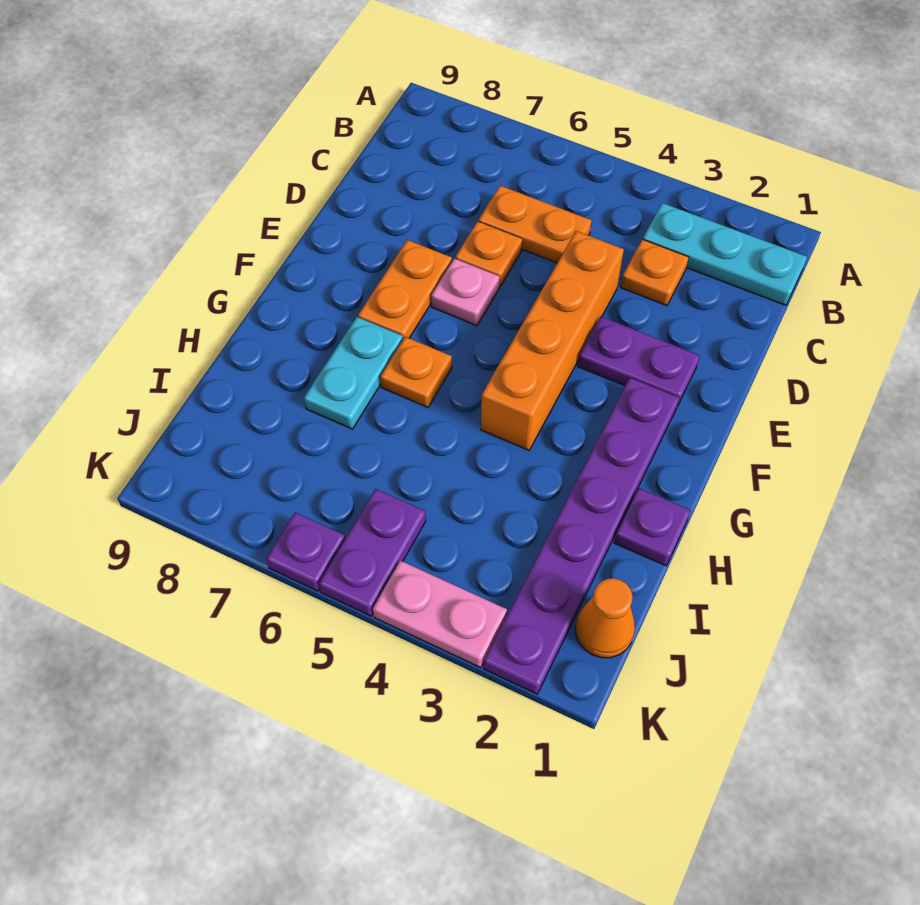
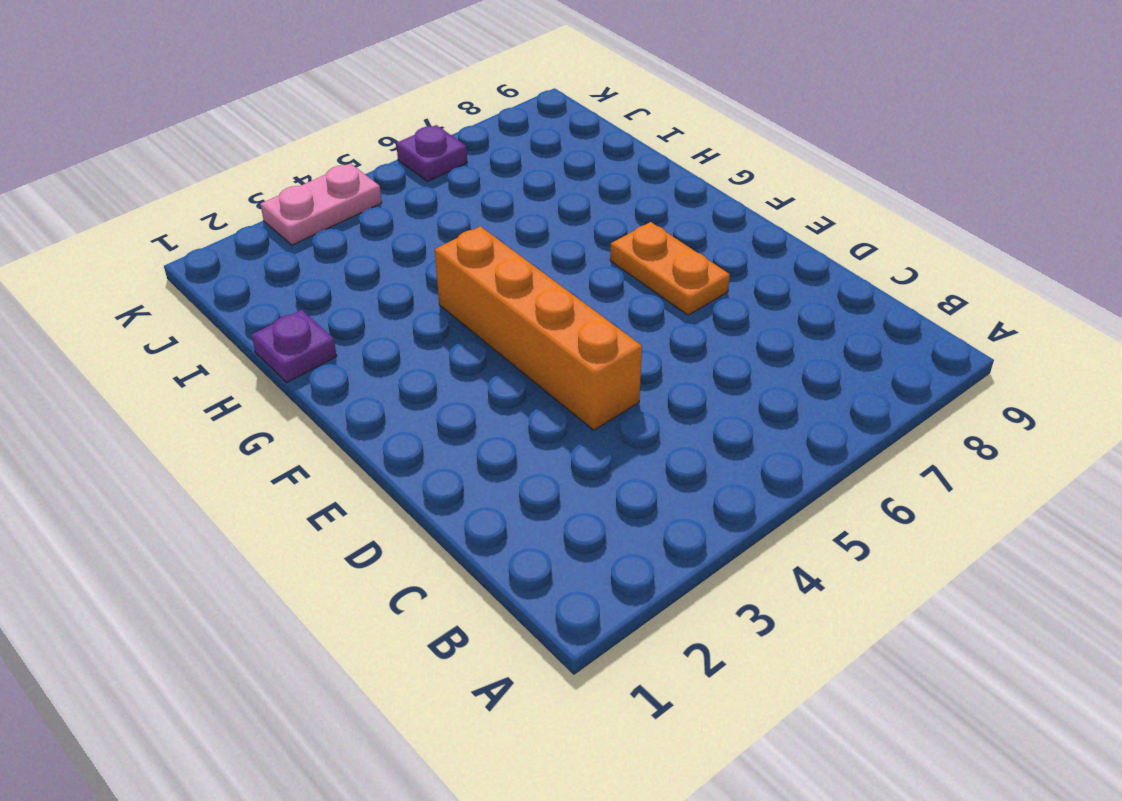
none -> cyan 1x3 plate [643,203,807,305]
none -> orange 1x1 plate [621,239,689,306]
none -> orange 1x2 plate [479,186,592,263]

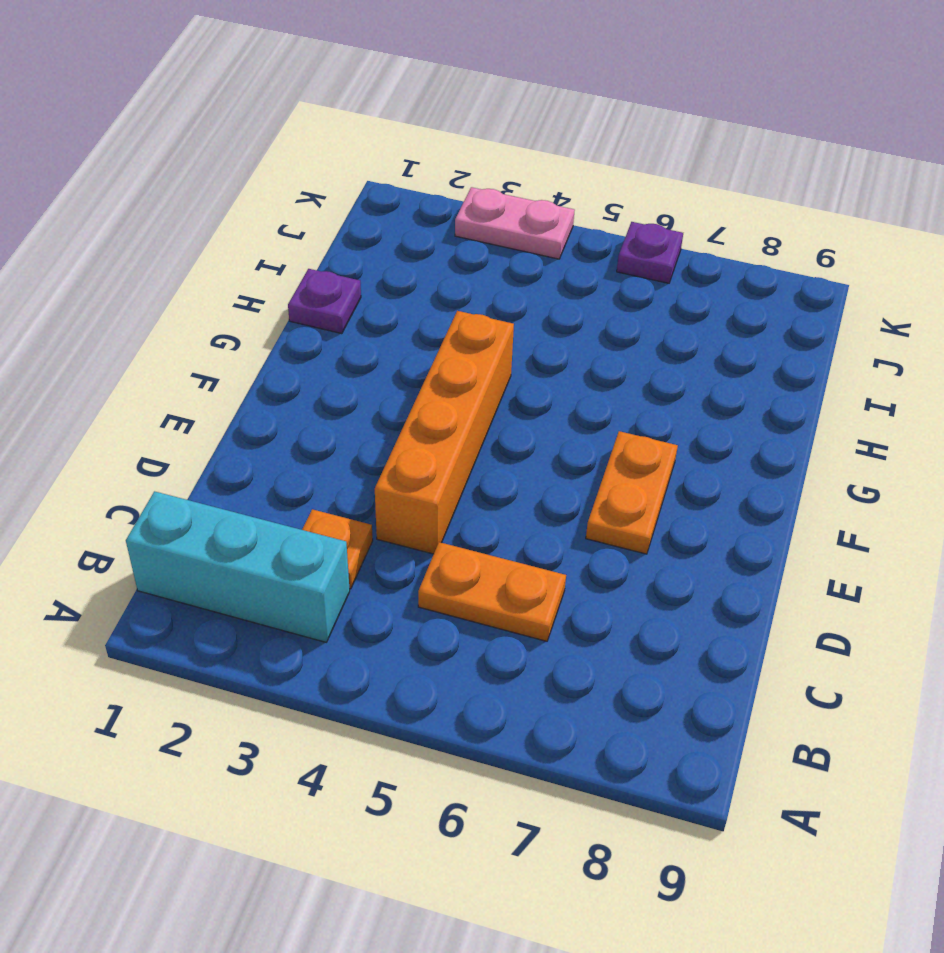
cyan 1x3 brick [126,491,350,642] -> cyan 1x3 plate [643,203,807,305]
none -> orange 1x1 plate [455,221,522,287]
none -> purple 1x2 plate [578,316,700,406]
none -> pink 1x1 plate [431,258,500,326]

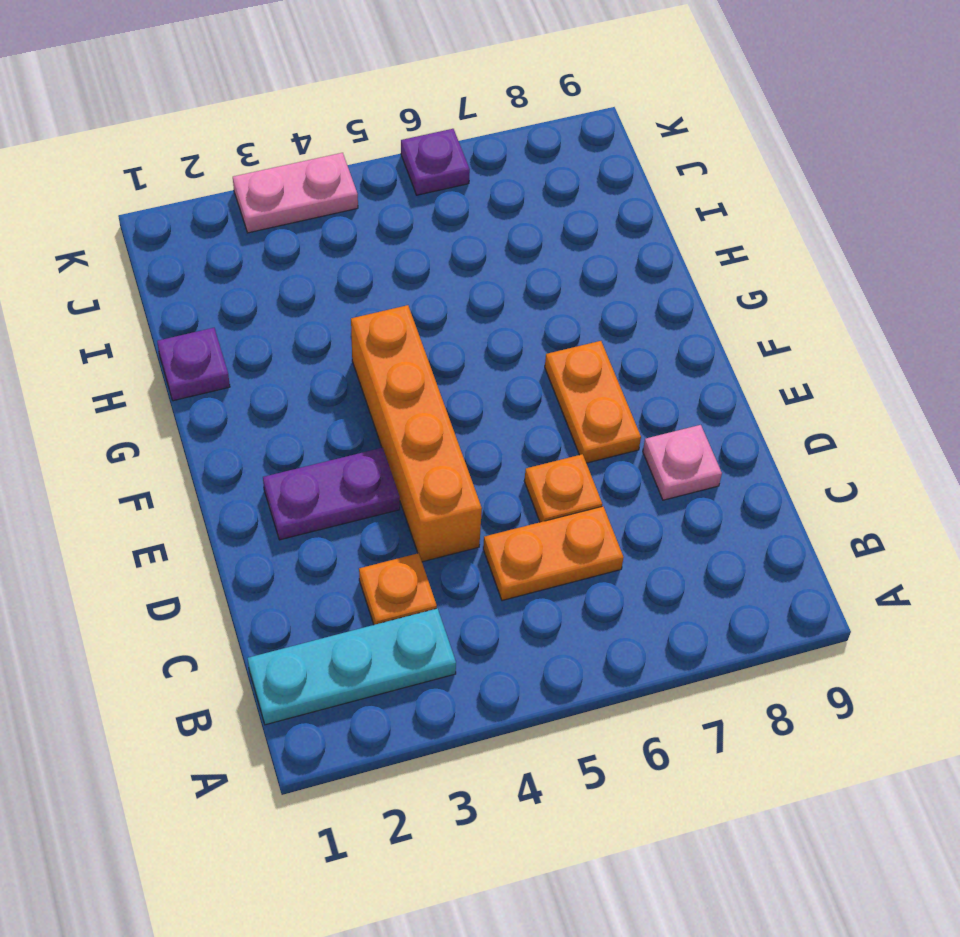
pink 1x1 plate [643,425,722,500] -> pink 1x1 plate moved to [431,258,500,326]
none -> purple 1x6 plate [484,378,679,694]
none -> orange 1x1 plate [380,337,452,407]
none -> cyan 1x2 plate [304,317,403,429]

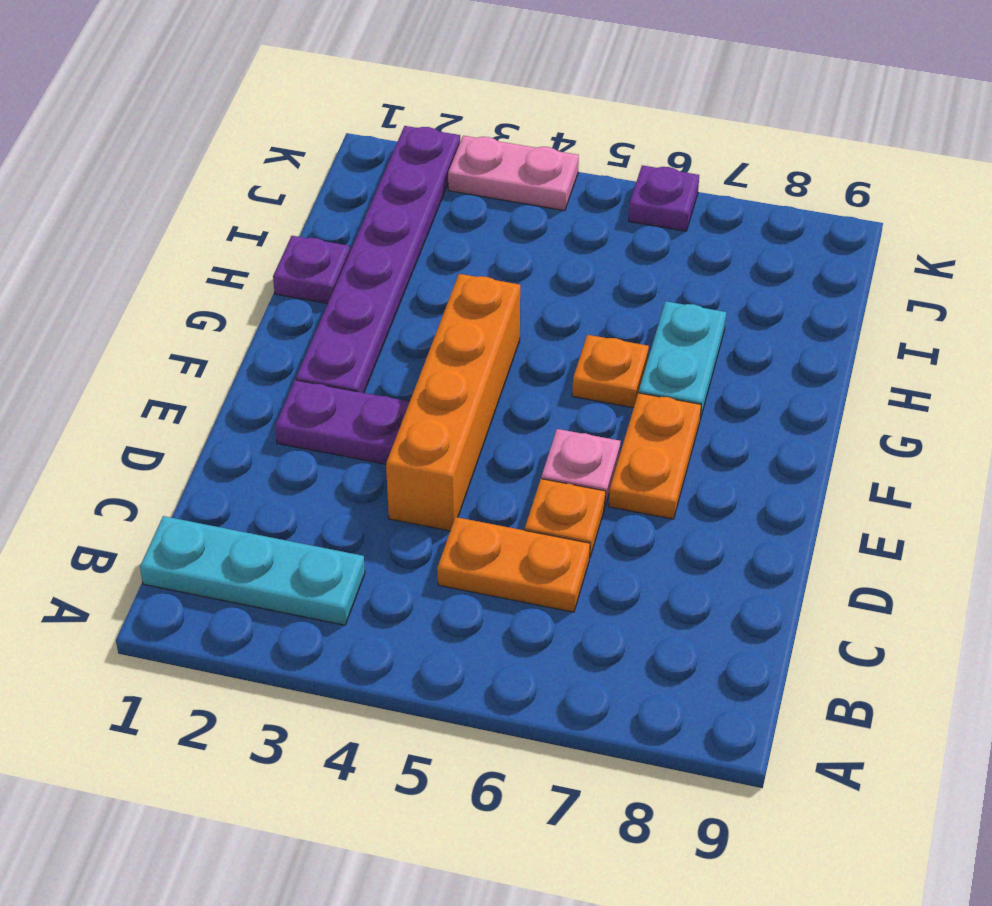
none -> orange 1x1 plate [621,239,689,306]
none -> orange 1x1 cone [575,578,635,658]
none -> purple 1x2 plate [319,489,426,616]

